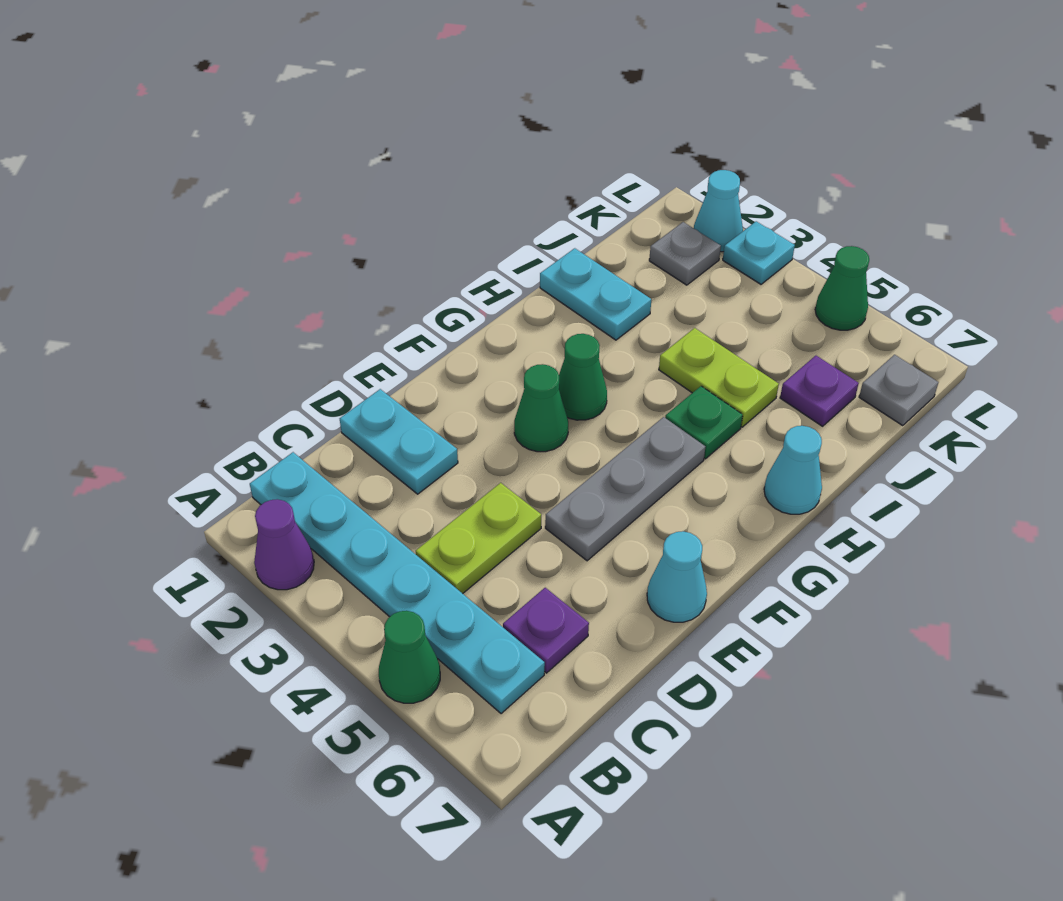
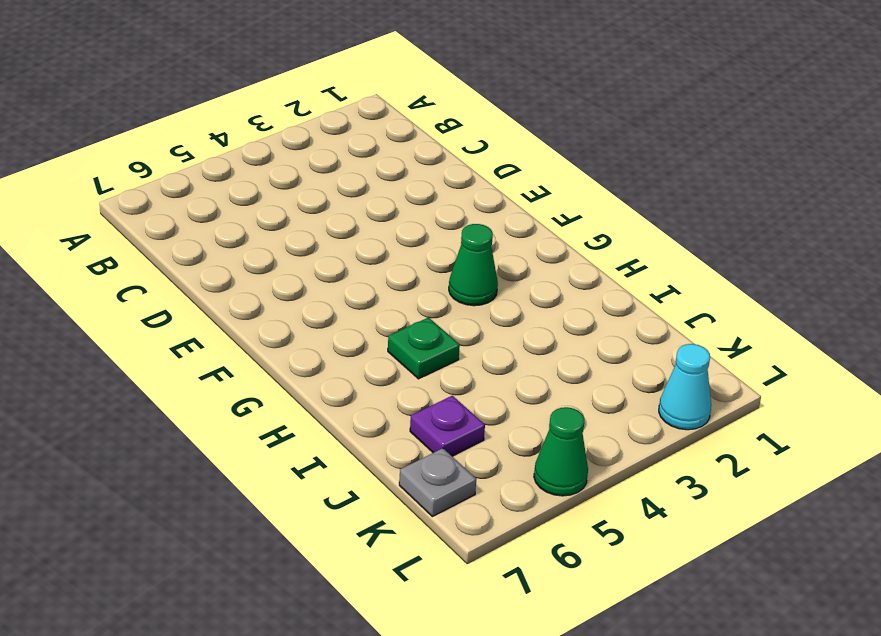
none -> purple 1x1 cone [254,499,314,590]
none -> green 1x1 cone [379,611,440,703]
none -> cyan 1x6 plate [250,452,545,714]

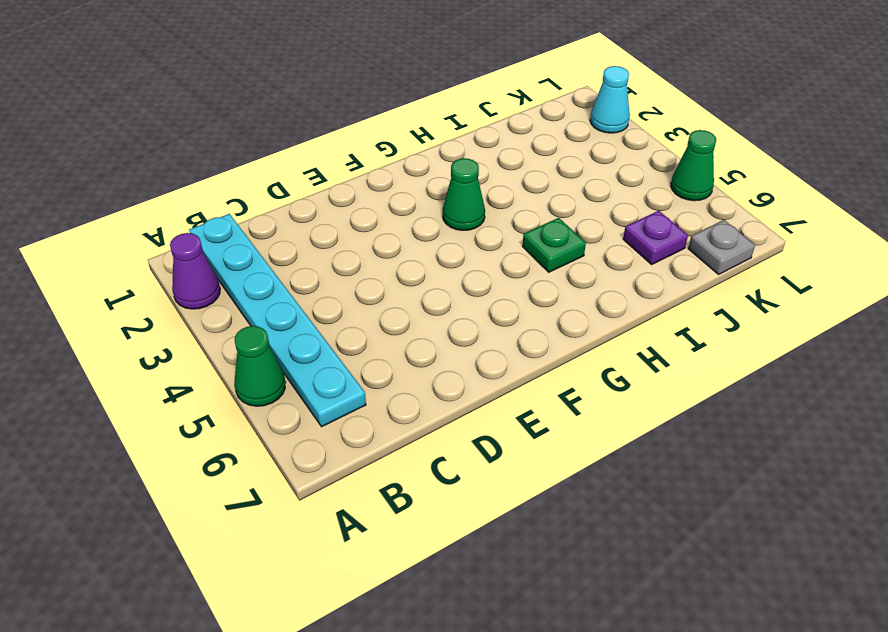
none -> lime 1x2 plate [416,483,541,594]
none -> purple 1x1 plate [503,588,589,673]
none -> cyan 1x2 plate [340,389,458,494]

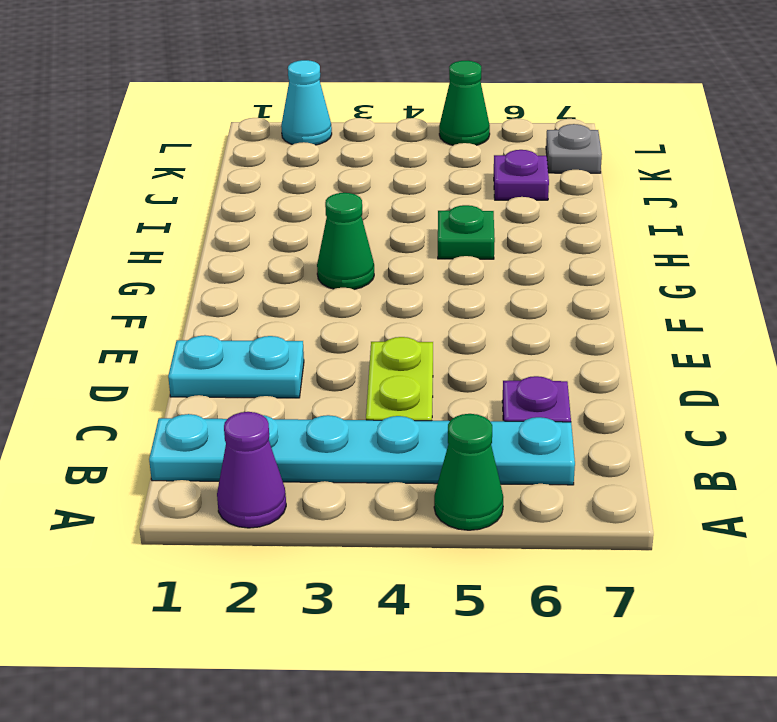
none -> grey 1x3 plate [545,417,705,561]
none -> cyan 1x1 cone [647,531,707,622]
none -> green 1x1 cone [514,364,568,452]

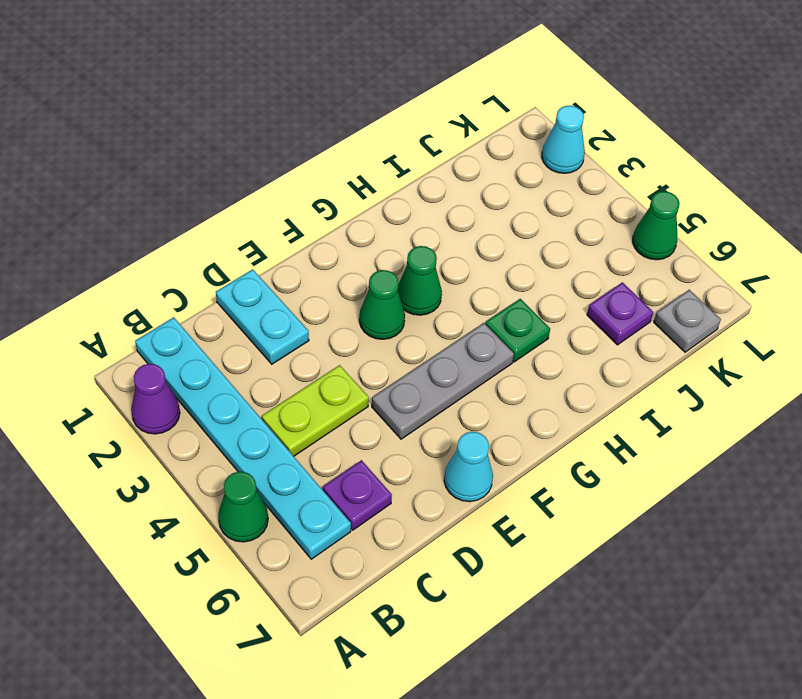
none -> cyan 1x1 cone [764,426,822,514]
none -> cyan 1x2 plate [540,248,651,340]
none -> lime 1x2 plate [659,328,779,427]

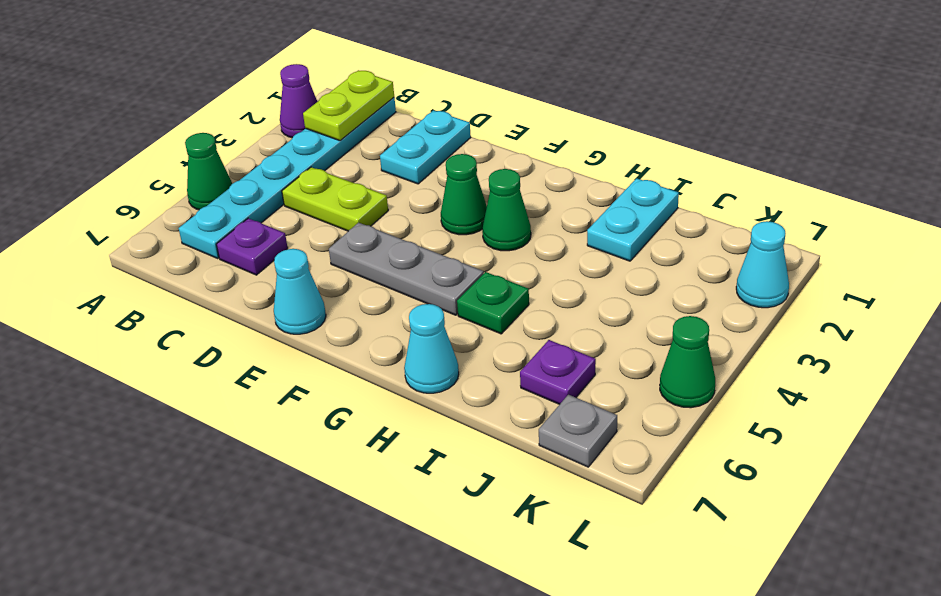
lime 1x2 plate [303,70,394,141] -> lime 1x2 plate moved to [659,328,779,427]
none -> grey 1x1 plate [649,222,721,285]
none -> cyan 1x1 plate [723,221,795,284]

